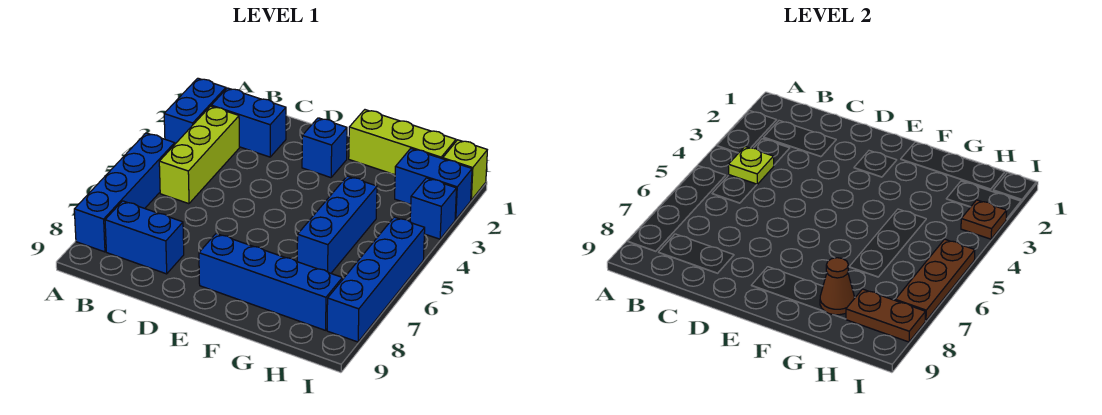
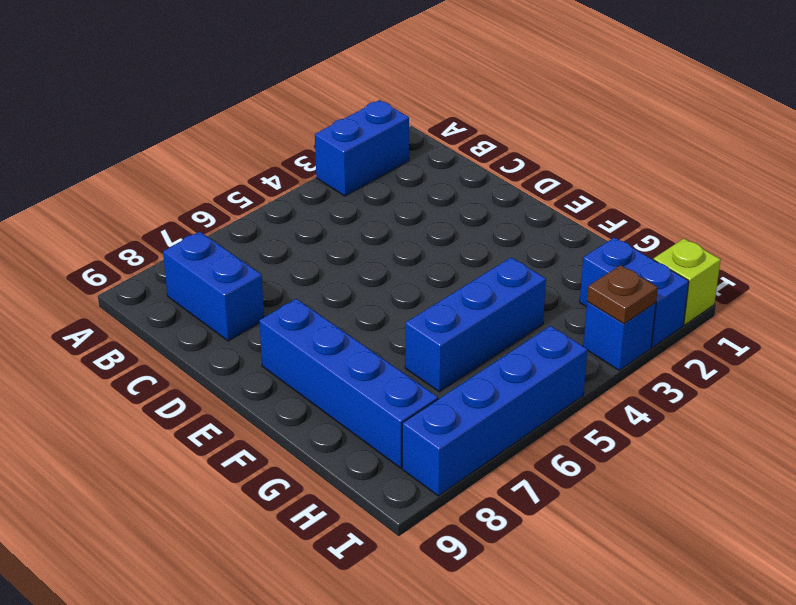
none -> blue 1x4 brick [74,133,175,252]
none -> blue 1x2 brick [211,88,286,157]
none -> lime 1x3 brick [159,106,239,204]

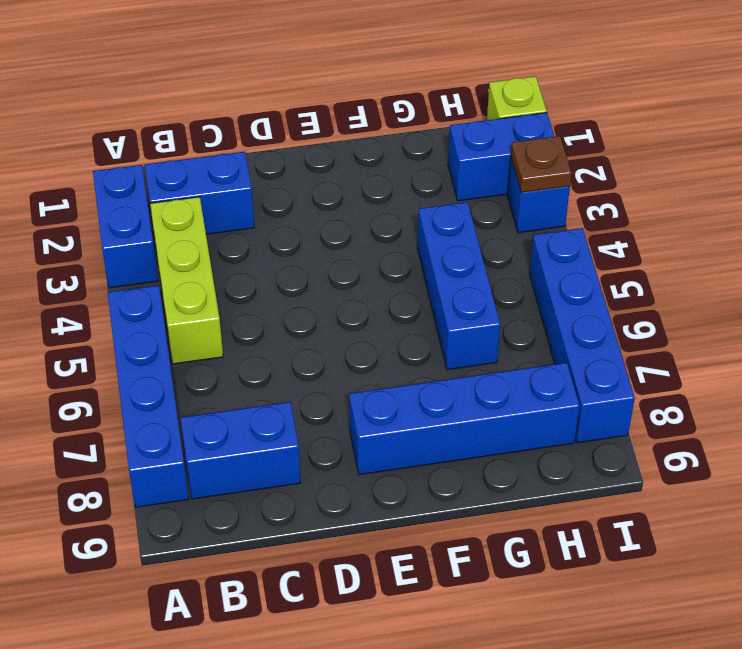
none -> blue 1x1 brick [302,118,347,178]
none -> lime 1x3 brick [349,110,456,175]
none -> lime 1x1 plate [728,147,774,184]

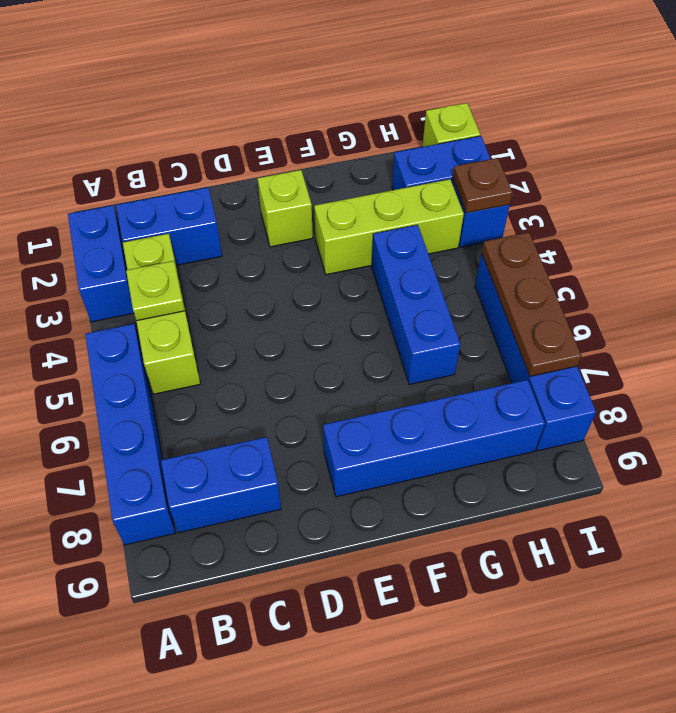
lime 1x1 brick [258,170,313,247] -> blue 1x1 brick [302,118,347,178]
lime 1x3 brick [314,179,464,275] -> lime 1x3 brick moved to [349,110,456,175]
none -> brown 1x1 cone [820,258,854,315]
none -> brown 1x2 plate [846,289,925,342]

